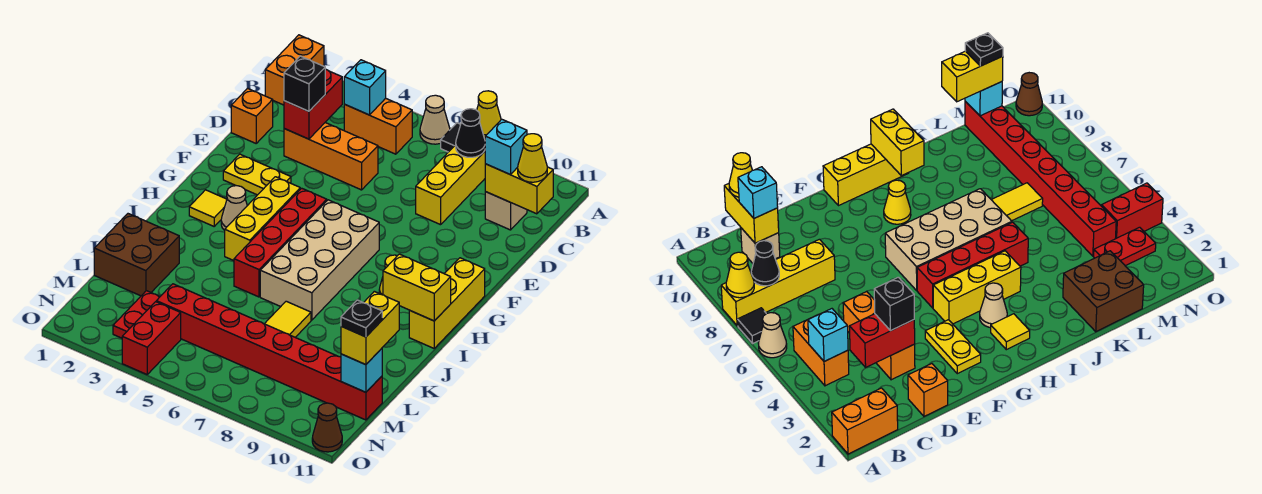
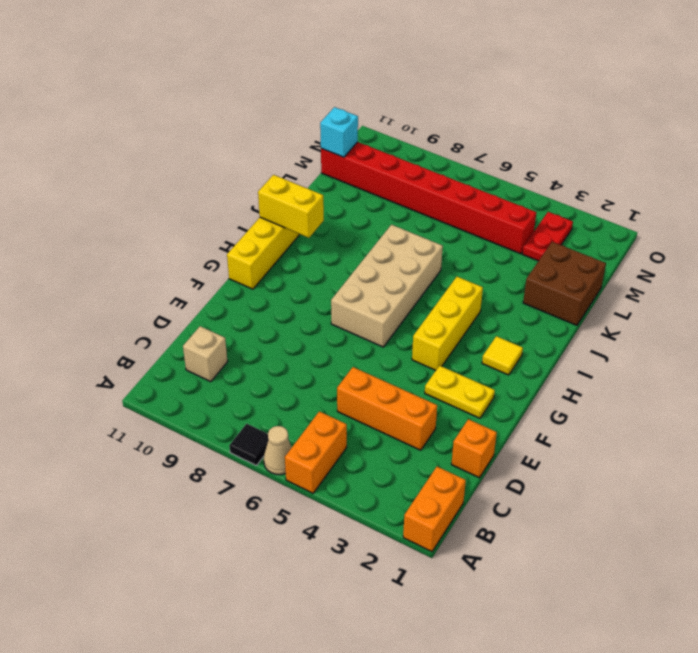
orange 1x2 brick [285,411,347,493] -> orange 1x2 brick turned to [344,98,412,154]
none -> yellow 1x4 brick [416,145,485,225]
none -> red 1x4 brick [234,188,327,297]
none -> tan 1x1 cone [221,186,247,230]
none -> yellow 1x1 cone [884,180,911,224]

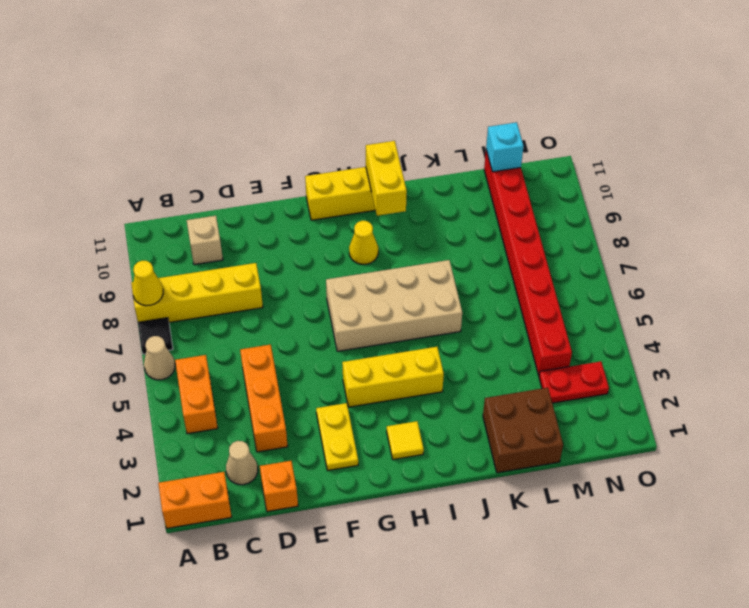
tan 1x1 cone [226,441,258,485] -> tan 1x1 cone moved to [221,186,247,230]
none -> red 1x4 brick [234,188,327,297]
none -> yellow 1x2 tile [265,301,311,337]
none -> red 1x2 brick [122,302,181,374]
none -> brown 1x1 cone [312,403,342,452]

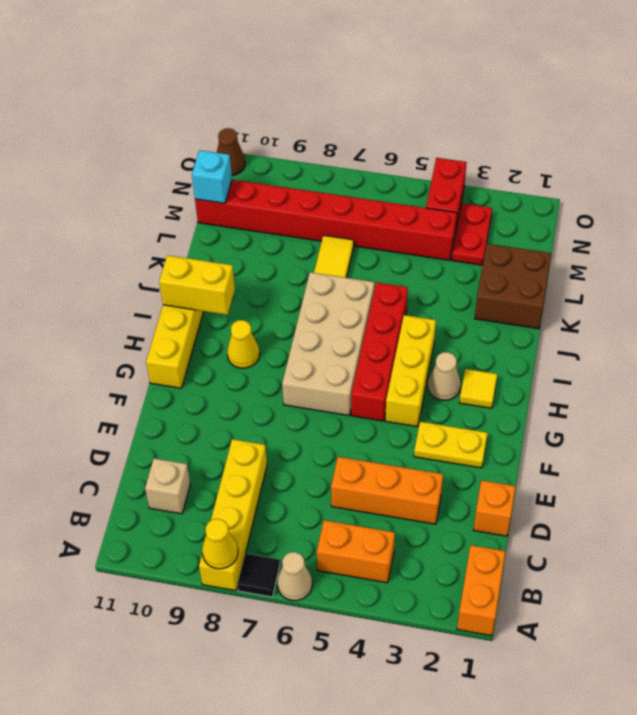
none -> cyan 1x1 brick [344,60,386,115]
none -> black 1x1 cone [456,109,485,157]
none -> red 1x2 brick [284,69,342,139]
none -> yellow 1x2 brick [485,164,553,214]

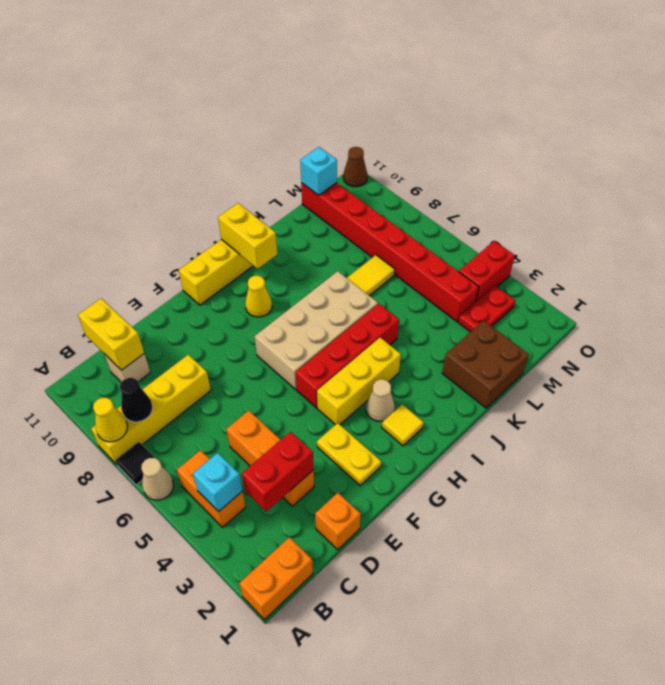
none -> cyan 1x1 brick [485,119,527,174]
none -> yellow 1x1 cone [518,134,547,182]
none -> black 1x1 brick [284,56,325,111]
none -> yellow 1x2 brick [341,291,399,365]

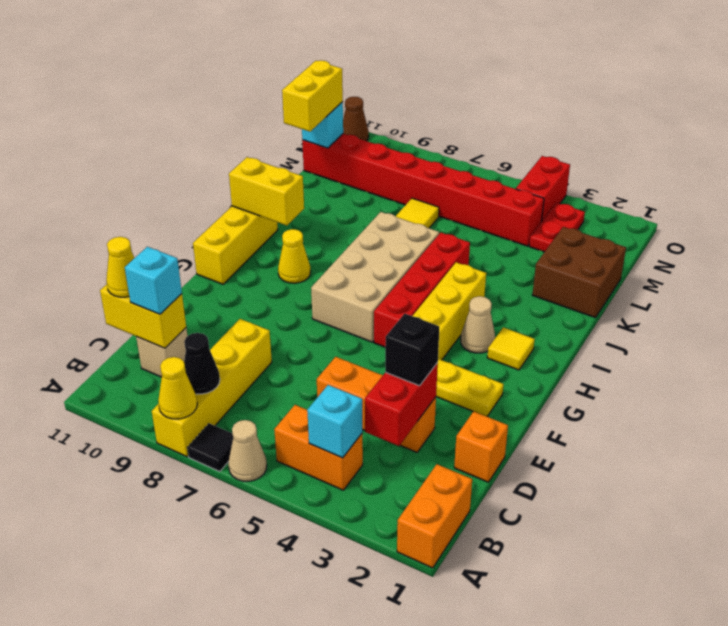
none -> black 1x1 plate [341,300,382,337]

